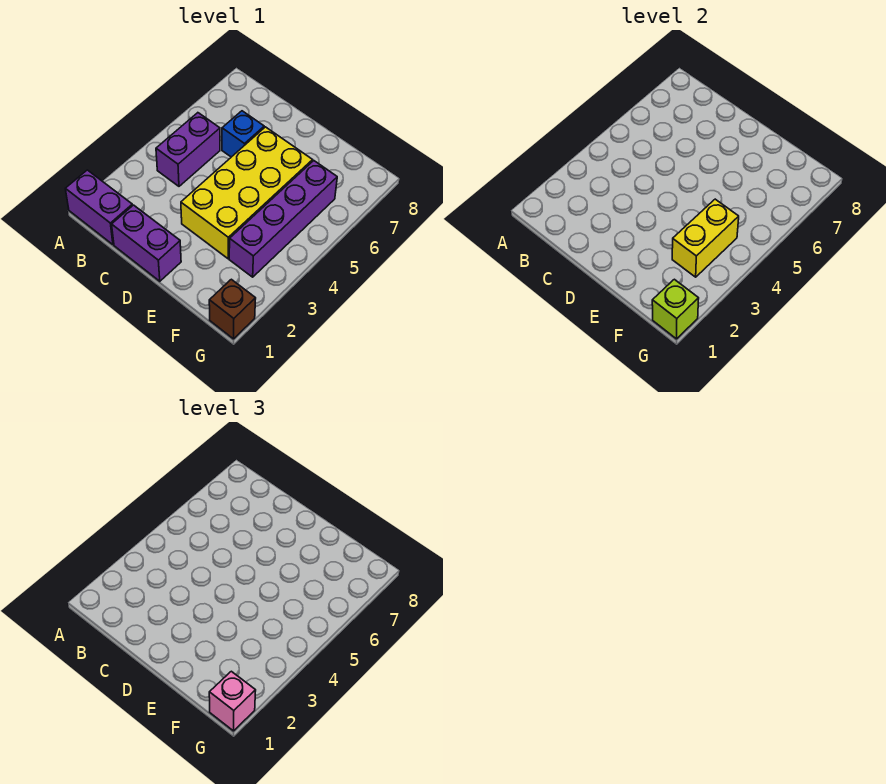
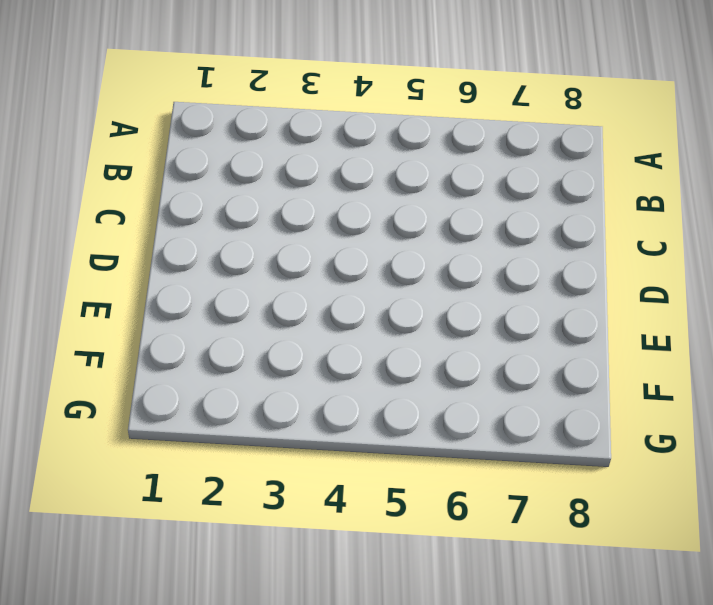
none -> purple 1x2 brick [65,170,132,245]
none -> purple 1x2 brick [156,113,220,186]

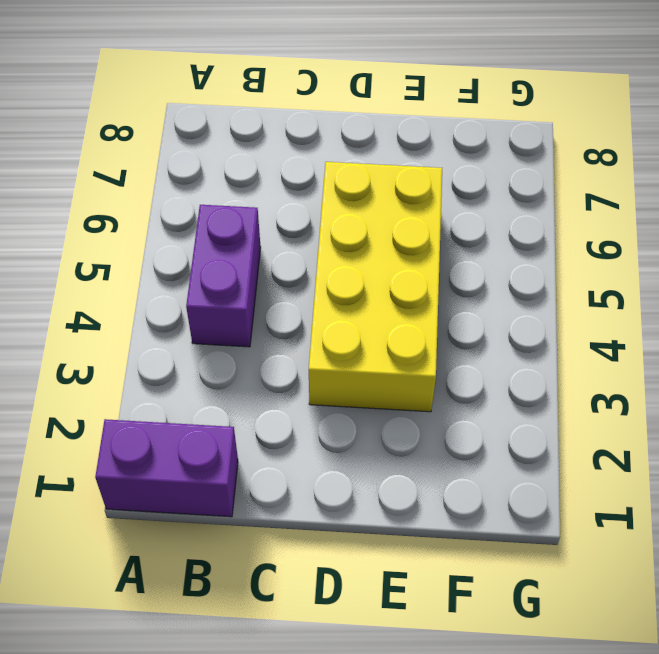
none -> purple 1x2 brick [112,205,181,281]
none -> blue 1x1 brick [222,111,264,157]

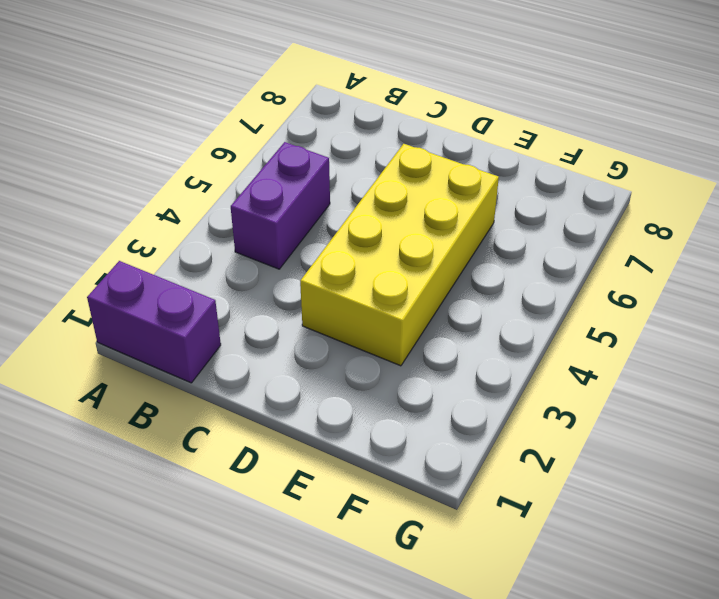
none -> purple 1x2 brick [112,205,181,281]
none -> blue 1x1 brick [222,111,264,157]

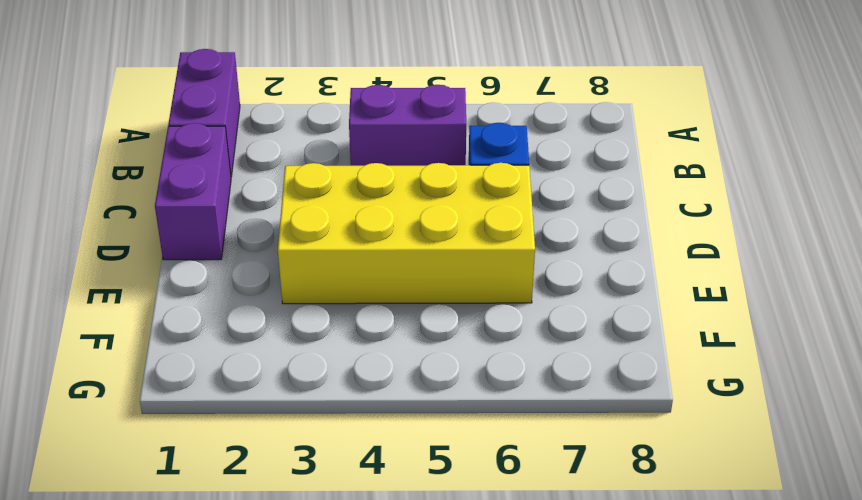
none -> purple 1x4 brick [229,161,337,277]
none -> brown 1x1 brick [209,279,256,339]

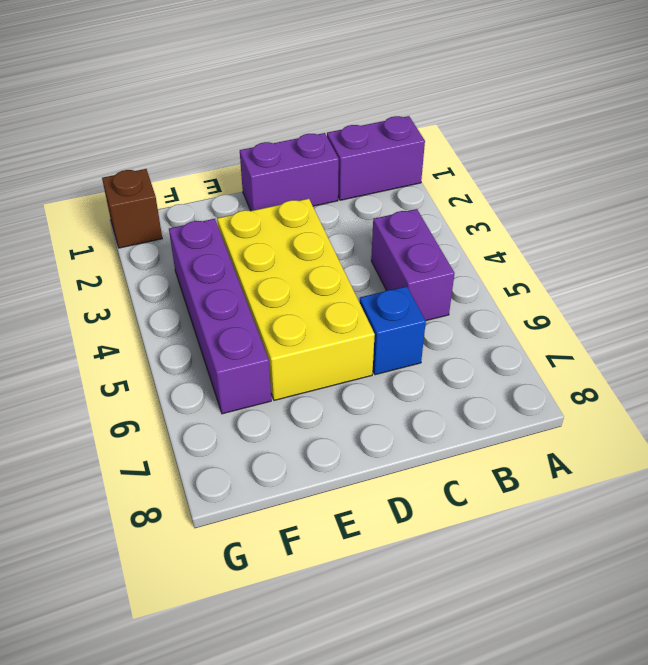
none -> yellow 1x2 brick [672,199,739,277]
none -> lime 1x1 brick [652,279,699,339]

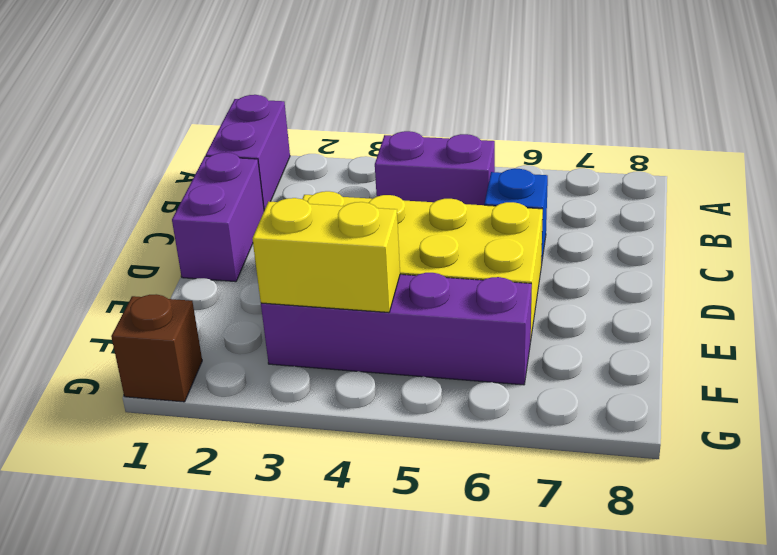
none -> lime 1x1 brick [652,279,699,339]
none -> pink 1x1 brick [209,671,256,731]

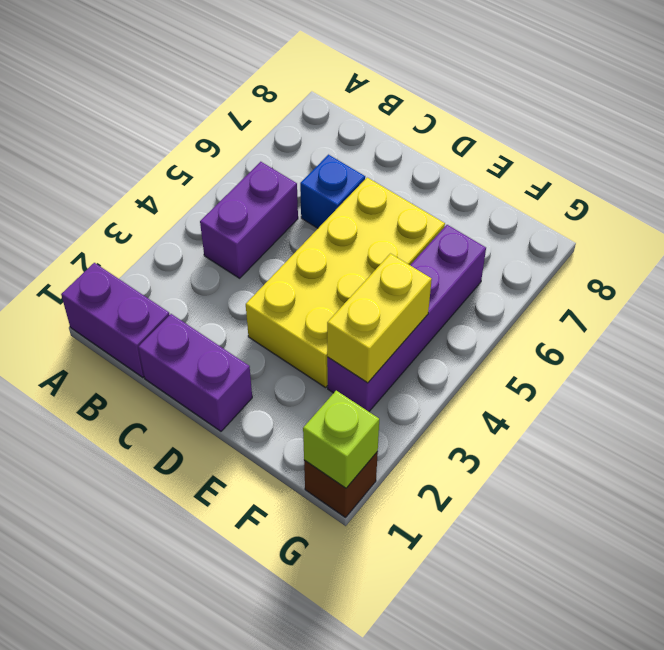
none -> pink 1x1 brick [209,671,256,731]

